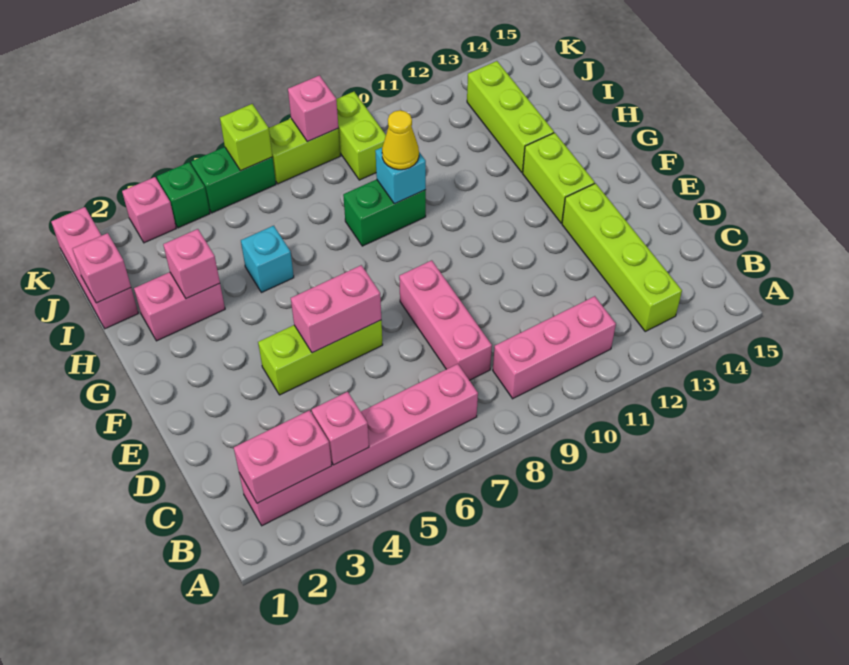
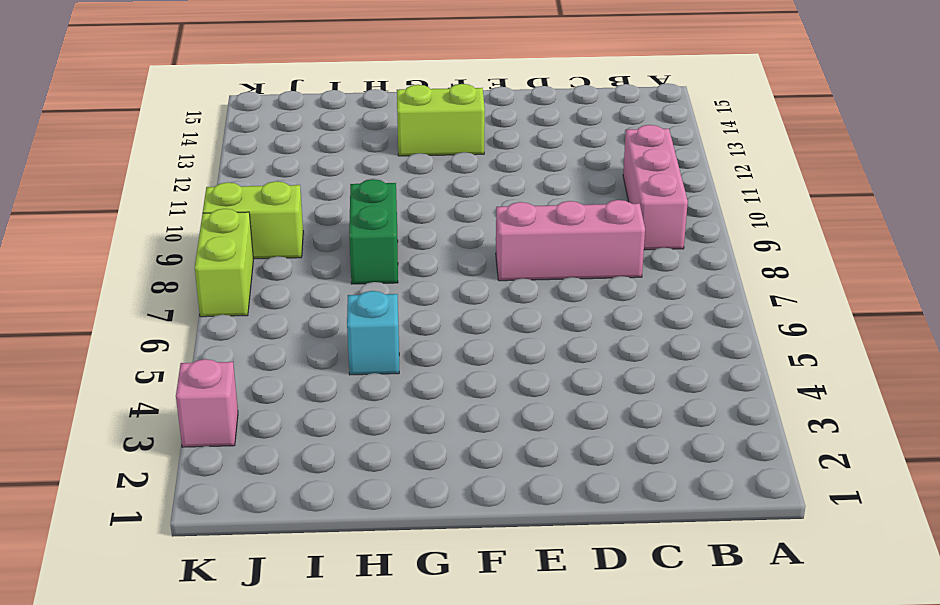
none -> pink 1x6 brick [239,364,478,526]
none -> lime 1x4 brick [562,183,682,331]
none -> lime 1x3 brick [258,320,383,395]

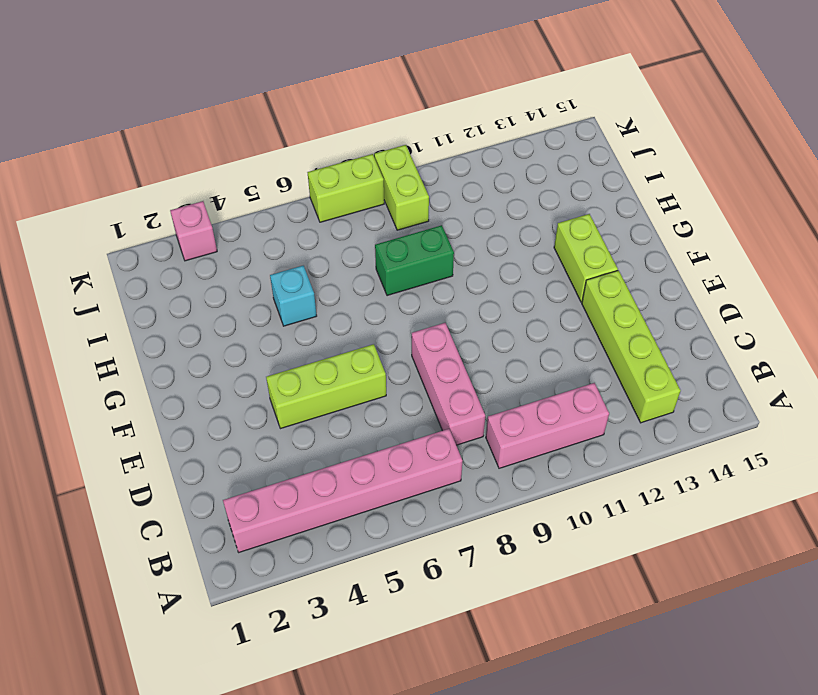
none -> pink 1x2 brick [134,272,225,341]
none -> lime 1x3 brick [467,61,554,172]
none -> pink 1x3 brick [51,207,138,329]

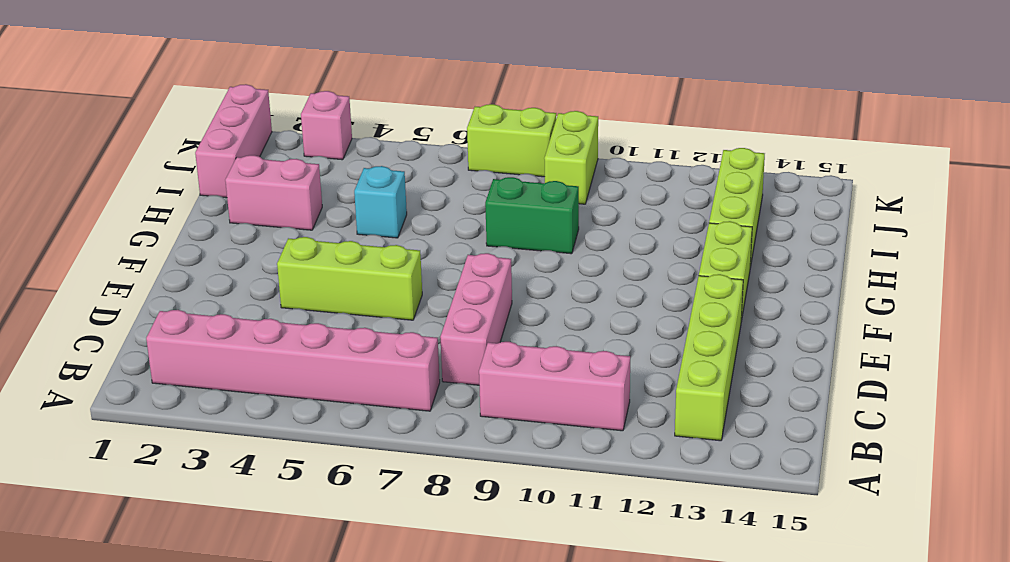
none -> green 1x1 brick [157,162,210,228]
none -> green 1x2 brick [191,147,276,213]
none -> pink 1x2 brick [234,410,332,503]

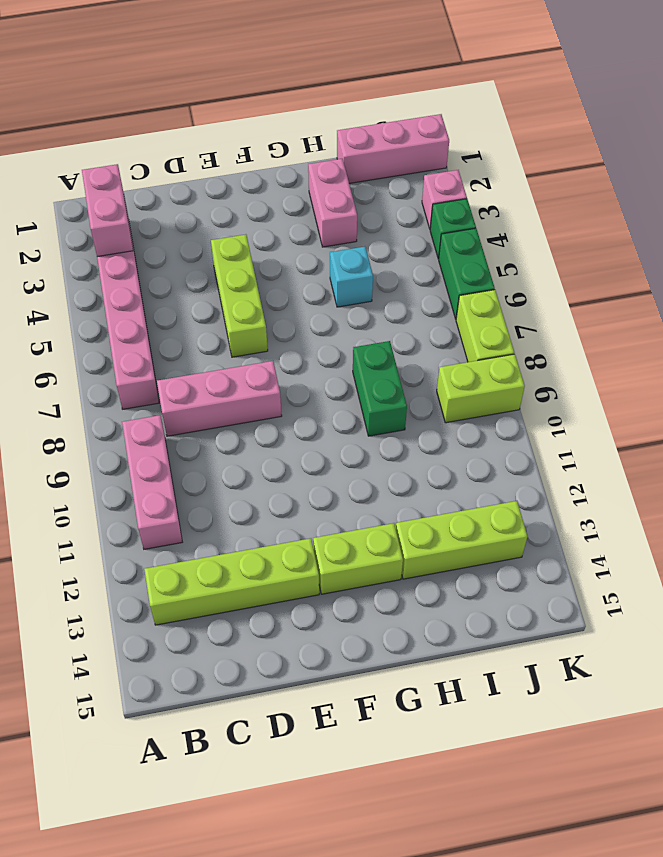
none -> pink 1x1 brick [312,392,369,465]
none -> pink 1x2 brick [291,265,381,353]
none -> pink 1x1 brick [163,229,220,299]

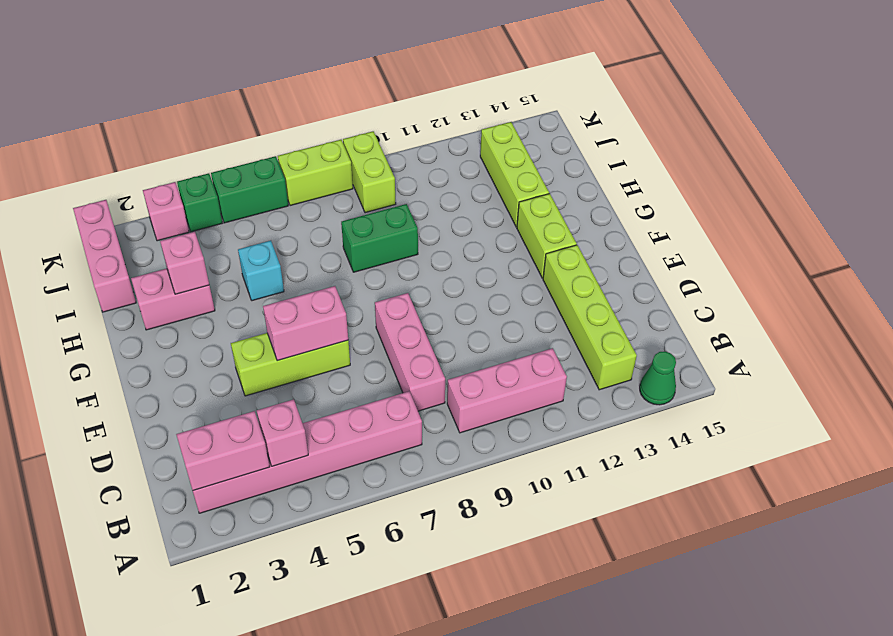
green 1x1 cone [640,351,676,405] -> none
none -> cyan 1x1 brick [375,148,426,204]
none -> pink 1x1 brick [73,233,131,303]
none -> lime 1x1 brick [220,104,272,171]

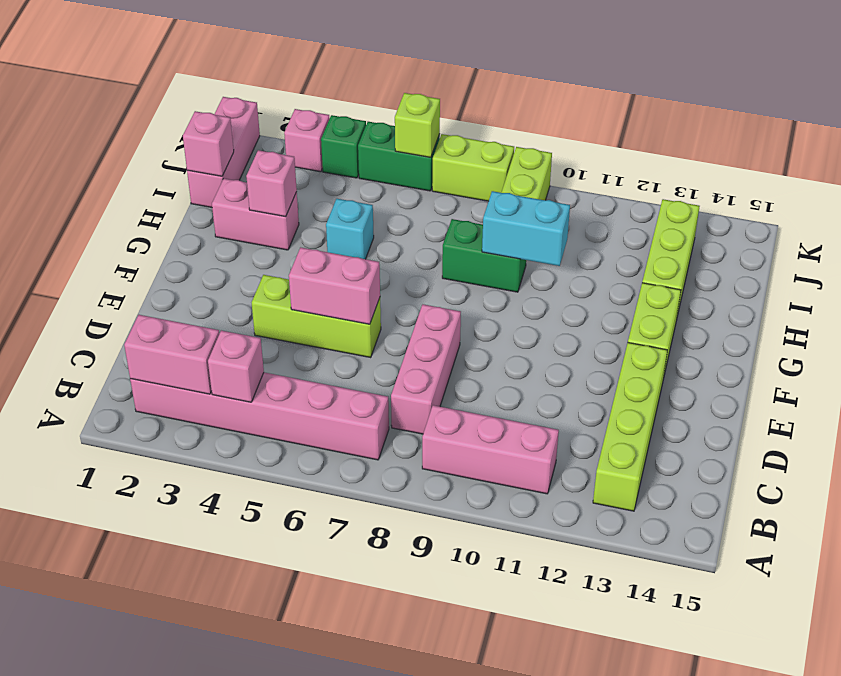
cyan 1x2 brick [482,191,570,266] -> cyan 1x1 brick [375,148,426,204]
none -> pink 1x1 brick [288,75,338,142]
none -> yellow 1x1 cone [382,110,419,170]

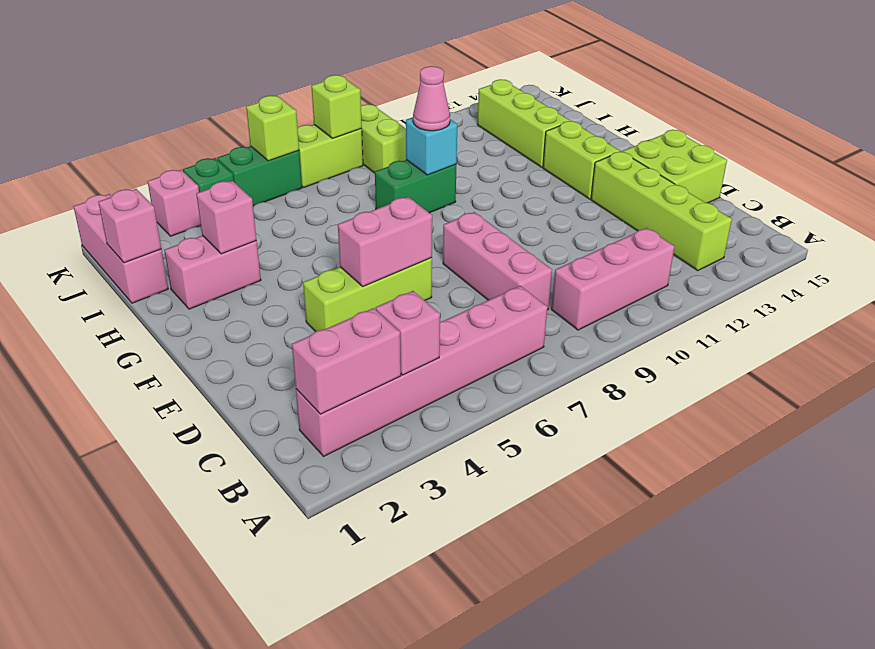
lime 2x2 brick [623,130,727,203] -> none
pink 1x1 cone [413,66,450,131] -> yellow 1x1 cone [382,110,419,170]
lime 1x1 brick [311,75,362,138] -> pink 1x1 brick [288,75,338,142]
none -> cyan 1x1 brick [241,226,294,293]

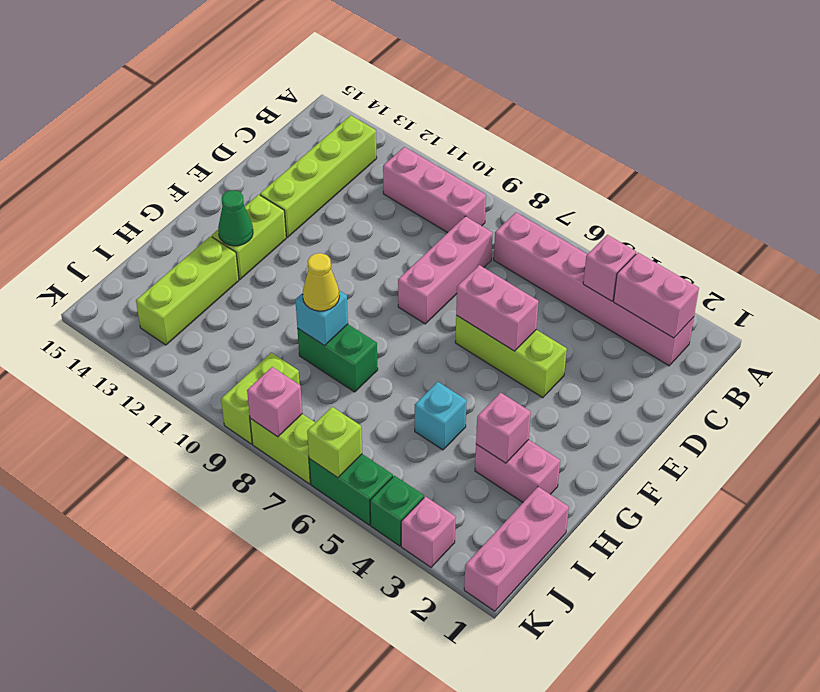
green 1x1 cone [218,190,253,246] -> none
none -> pink 1x1 brick [73,233,131,303]

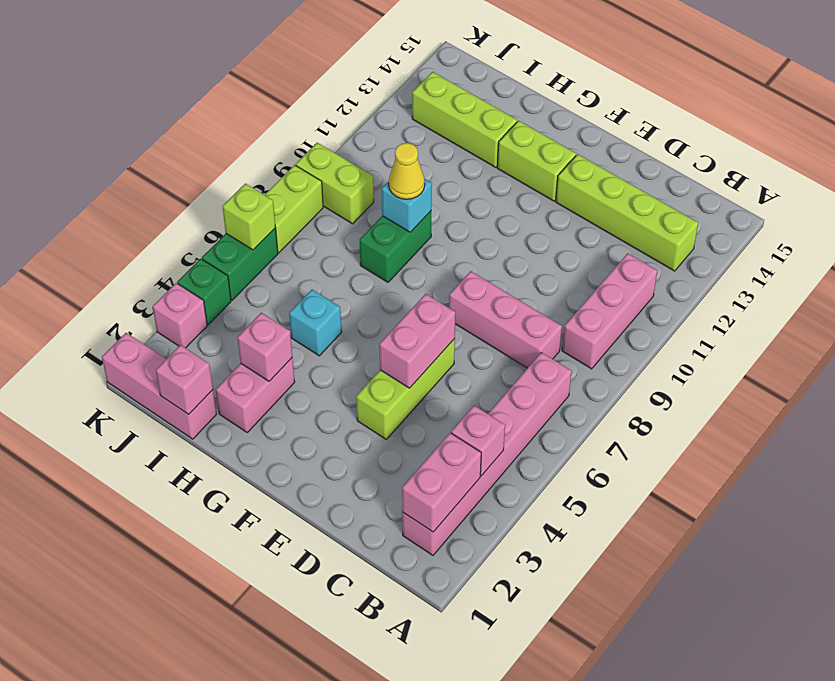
none -> pink 1x1 brick [288,75,338,142]

